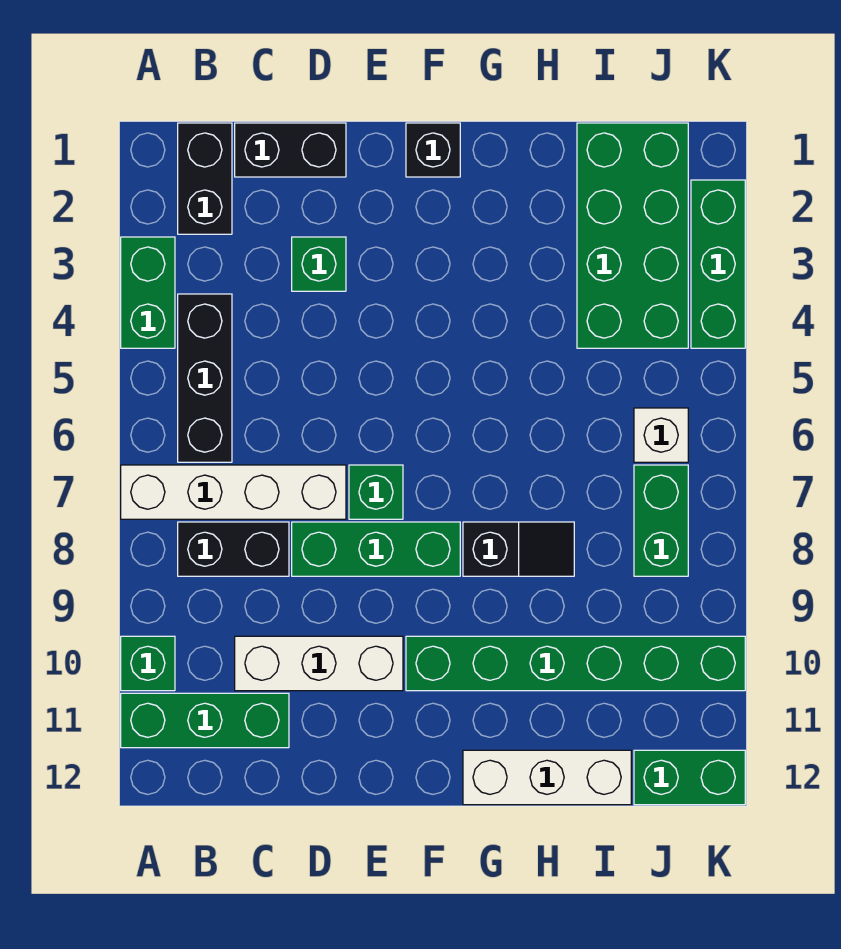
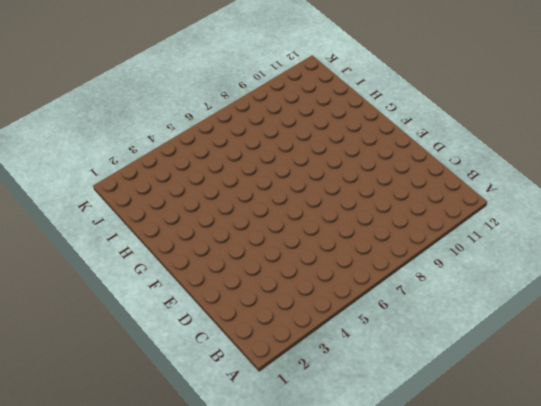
none -> green 1x2 brick [121,237,175,348]
none -> white 1x4 brick [121,465,346,519]
none -> green 1x1 brick [121,636,175,691]

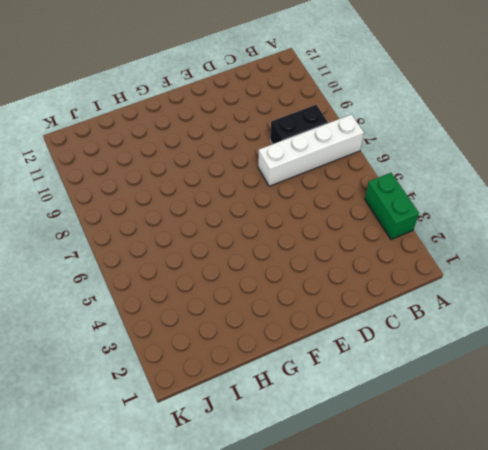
none -> green 1x1 brick [121,636,175,691]
none -> green 1x3 brick [121,693,289,748]
none -> black 1x2 brick [178,123,232,234]

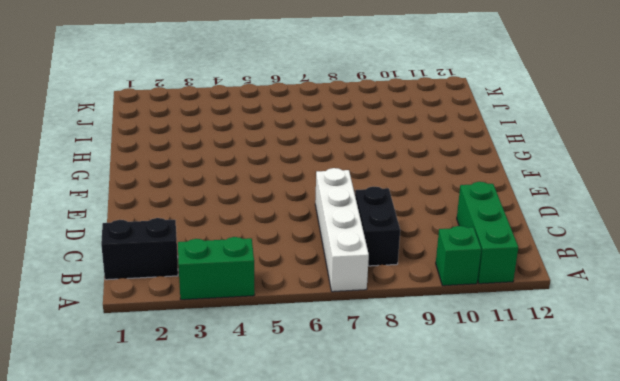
none -> black 1x3 brick [178,294,232,462]
none -> black 1x2 brick [235,123,346,177]
none -> white 1x3 brick [235,636,403,691]

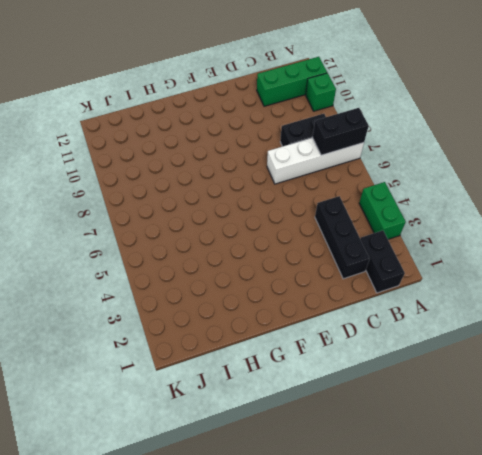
black 1x2 brick [312,108,369,155] -> black 1x2 brick moved to [235,123,346,177]
black 1x3 brick [315,196,370,279] -> black 1x3 brick moved to [178,294,232,462]
none -> white 1x3 brick [235,636,403,691]
none -> green 1x1 brick [292,237,346,291]
none -> green 1x3 brick [292,522,460,576]

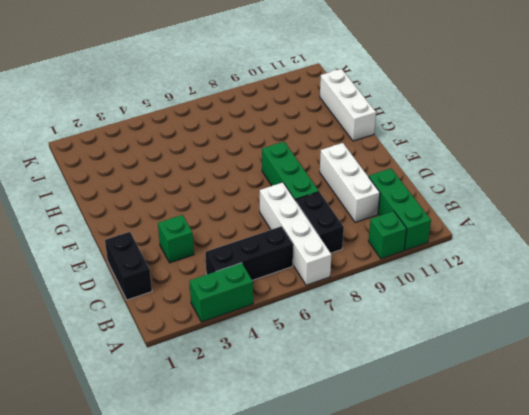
none -> black 1x2 brick [178,123,232,234]
none -> green 1x1 brick [349,465,403,519]
none -> black 1x1 brick [406,123,460,177]

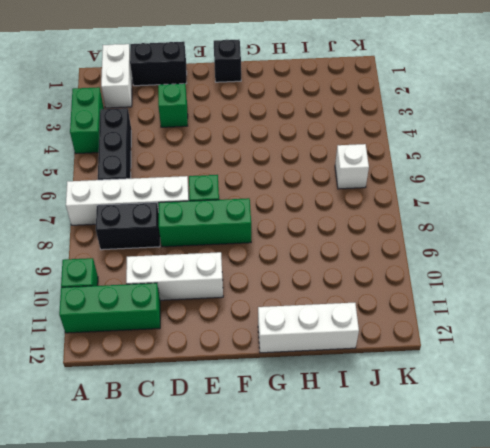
white 1x2 brick [101,44,132,108] -> black 1x2 brick [178,123,232,234]
none -> green 1x6 brick [406,636,745,691]
none -> black 1x2 slope [463,522,574,576]
none -> green 2x4 brick [577,123,688,348]

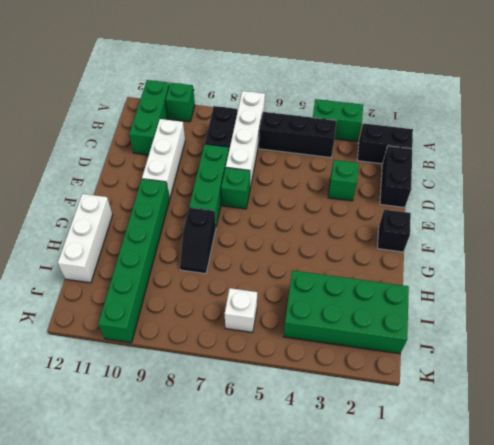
none -> green 1x2 brick [634,465,688,576]
none -> green 1x2 brick [634,750,745,805]
none -> green 1x3 brick [691,180,745,348]

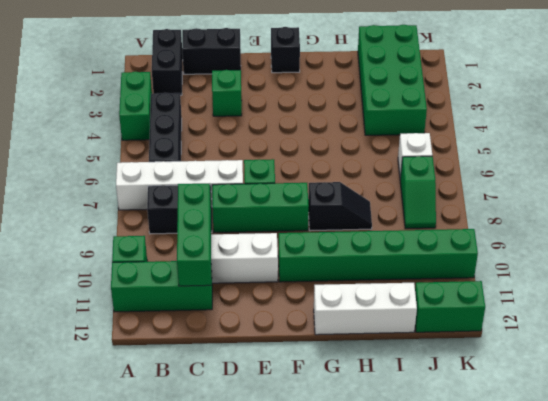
green 1x3 brick [177,184,211,286] -> green 1x3 brick moved to [691,180,745,348]
green 1x2 slope [400,156,436,229] -> green 1x2 brick [634,465,688,576]

